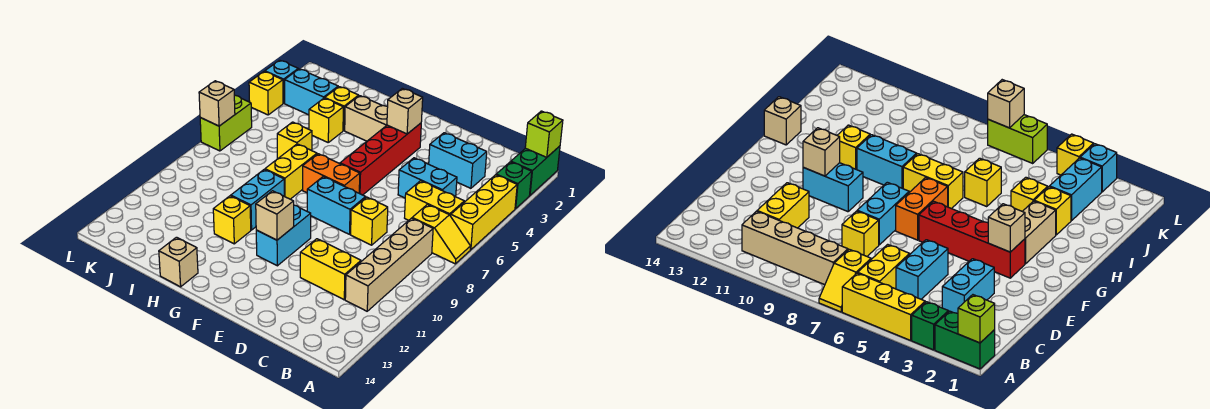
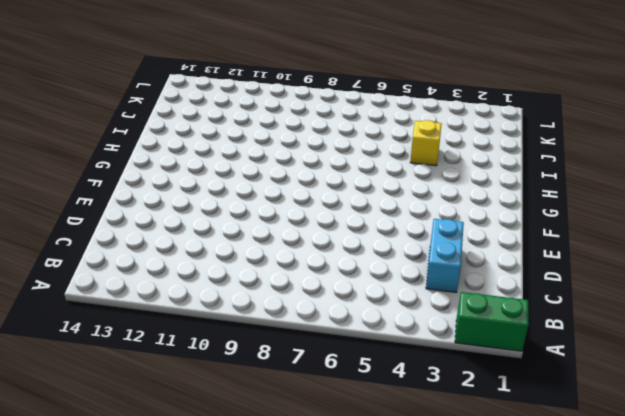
none -> green 1x1 brick [496,162,532,209]
none -> yellow 1x3 brick [451,175,517,250]
none -> yellow 1x2 slope [412,205,470,264]
none -> yellow 1x2 brick [405,181,464,220]

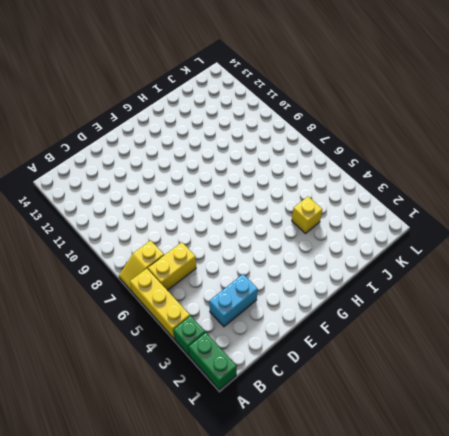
none -> tan 1x4 brick [345,218,433,311]
none -> cyan 1x2 brick [398,158,457,198]
none -> yellow 1x2 brick [300,239,361,300]
none -> yellow 1x1 brick [351,197,388,245]

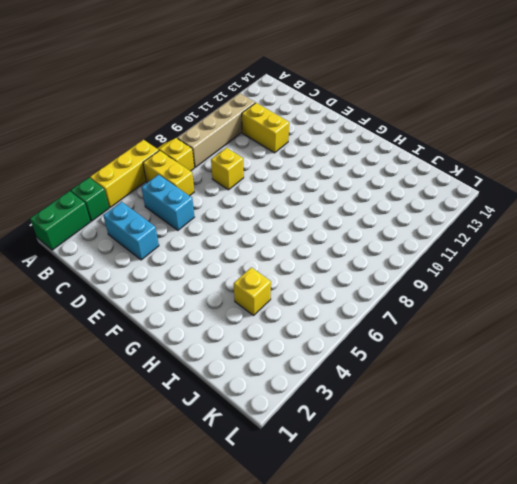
none -> cyan 1x2 brick [307,177,366,234]
none -> red 1x4 brick [340,123,421,195]
none -> orange 1x2 brick [303,154,360,193]
none -> cyan 1x2 brick [256,205,311,266]

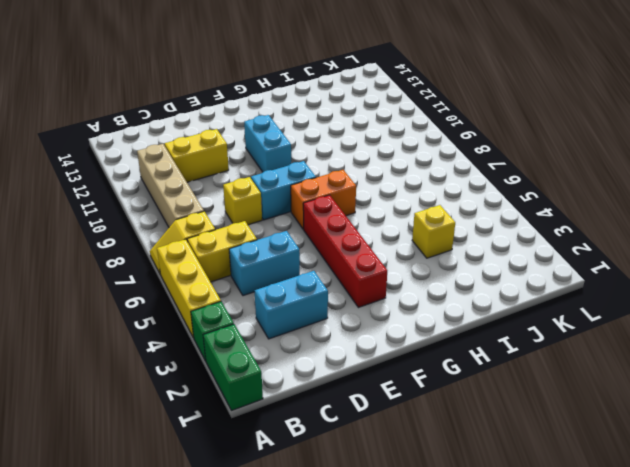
none -> tan 1x2 brick [345,96,388,141]
none -> yellow 1x2 brick [265,144,317,199]
none -> cyan 1x2 brick [231,169,284,230]
none -> yellow 1x1 brick [213,196,251,244]

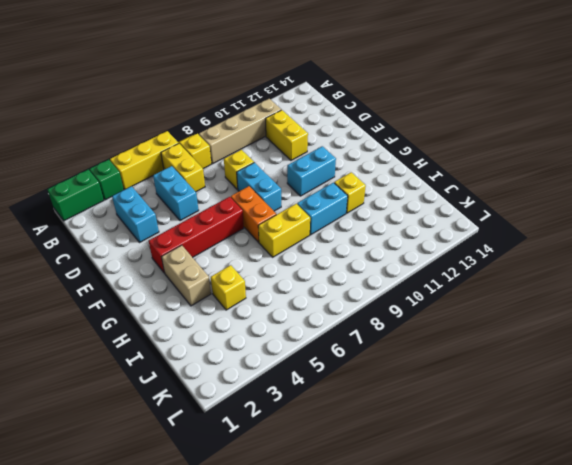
none -> tan 1x1 brick [159,237,198,287]
none -> yellow 1x1 brick [325,87,359,131]
none -> yellow 1x1 brick [277,122,312,158]
none -> cyan 1x2 brick [285,69,338,115]

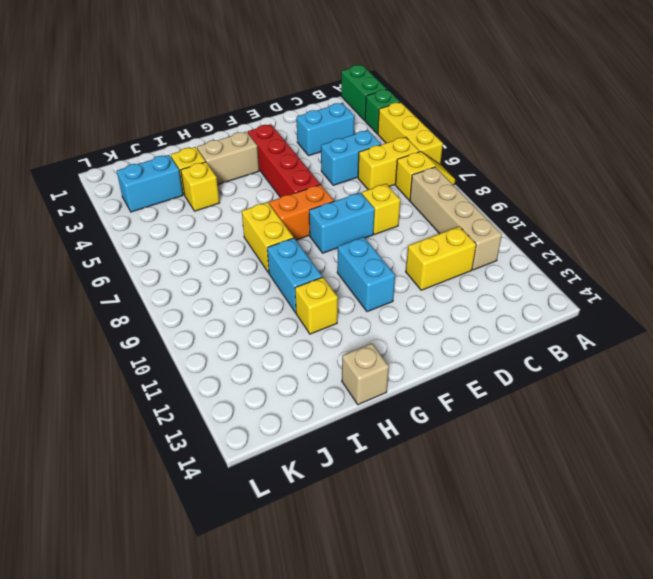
none -> yellow 1x1 brick [277,122,312,158]
none -> cyan 1x1 brick [265,60,298,103]
none -> yellow 1x1 brick [249,72,283,115]
none -> lime 1x2 brick [200,95,252,151]

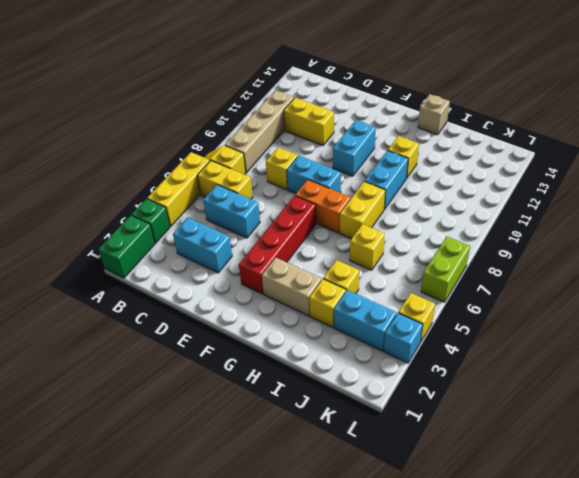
none -> lime 1x1 brick [525,111,563,157]
none -> tan 1x1 brick [387,88,423,134]
none -> tan 1x1 brick [256,191,294,240]
none -> tan 1x1 brick [199,81,235,126]

